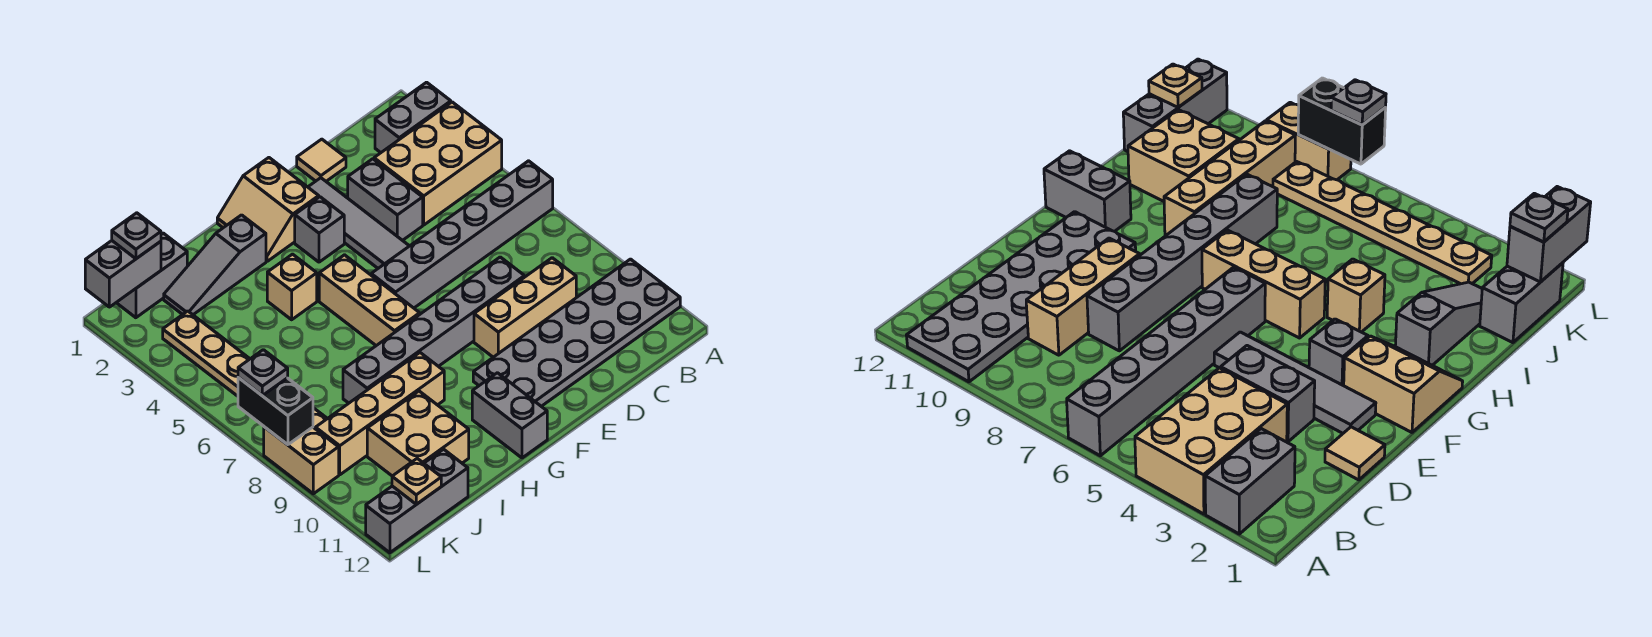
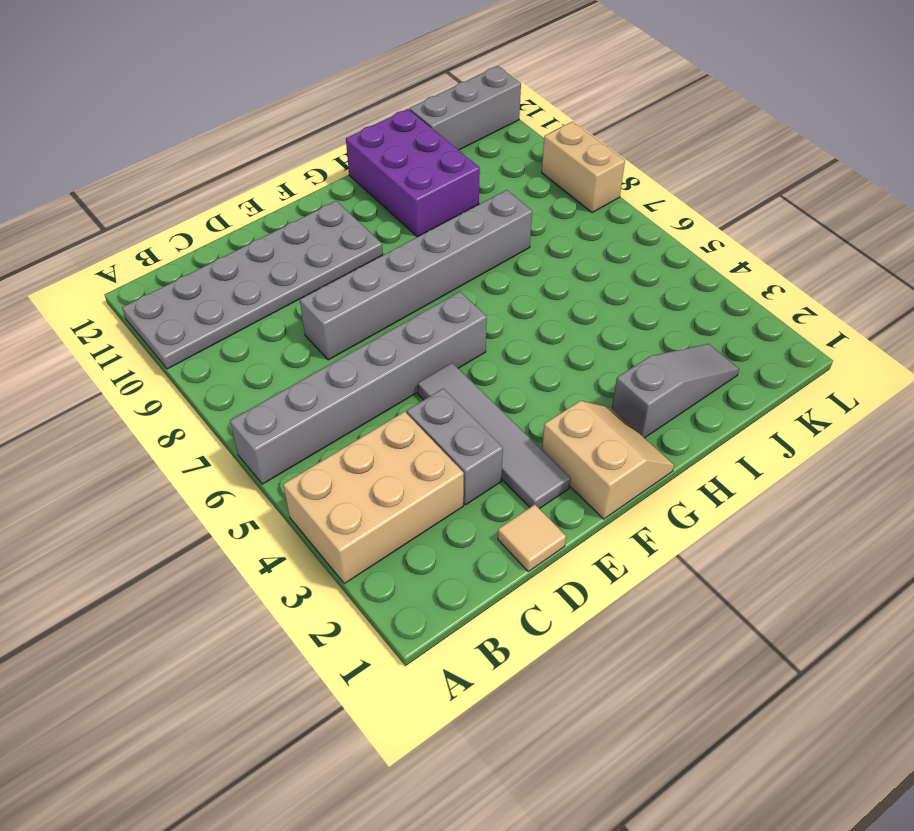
purple 2x3 brick [346,109,480,237] -> tan 2x2 brick [367,391,469,476]
none -> grey 1x2 brick [375,82,451,153]
none -> tan 1x3 brick [474,258,576,357]
none -> grey 1x1 brick [295,197,344,262]

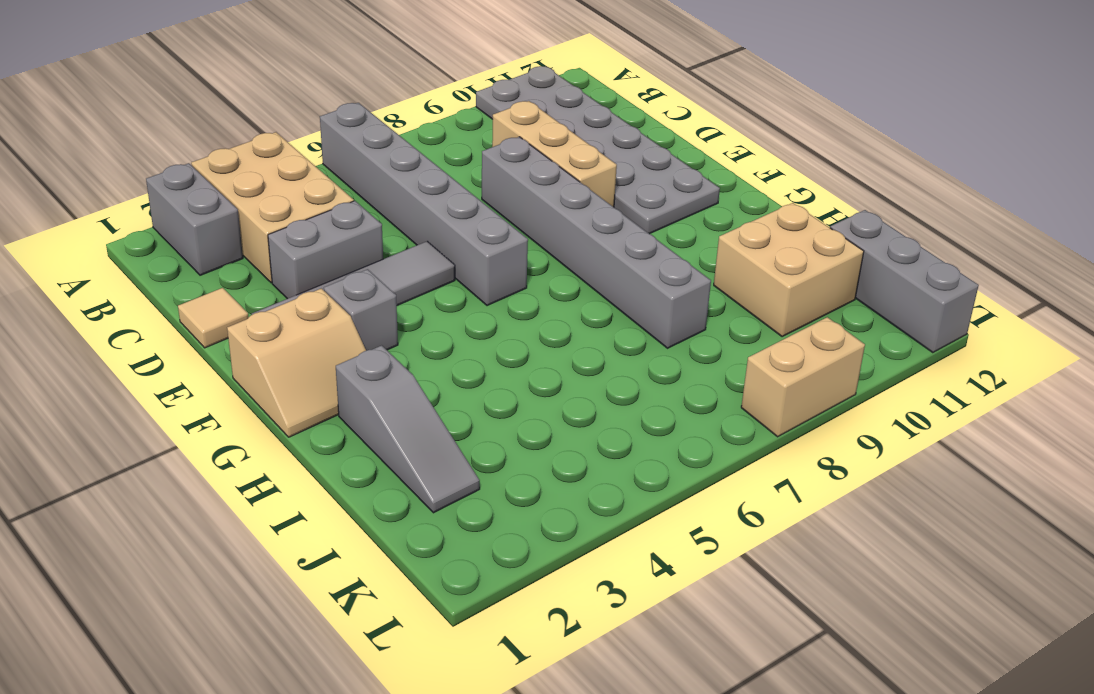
none -> tan 1x3 brick [319,255,420,346]
none -> grey 1x2 brick [472,373,547,458]
none -> tan 1x1 brick [267,254,317,320]

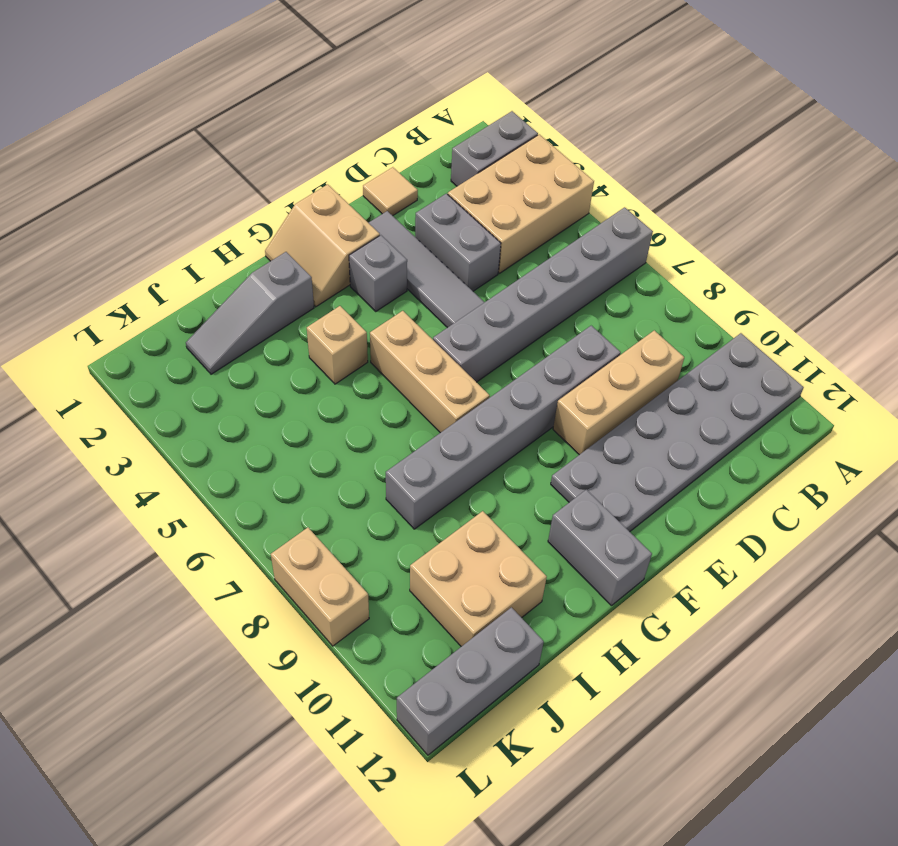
none -> tan 1x4 brick [316,353,444,475]
none -> grey 1x2 brick [116,233,187,318]
none -> tan 1x6 plate [163,311,327,429]

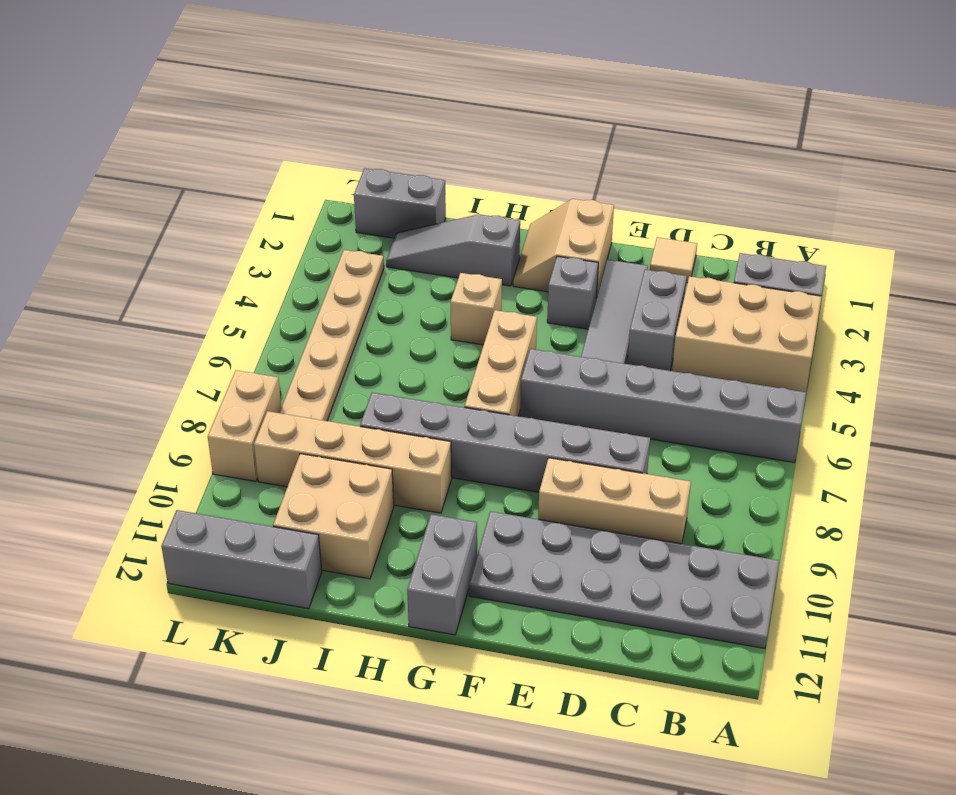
none -> grey 1x2 brick [85,241,161,307]
none -> tan 1x1 plate [392,458,441,504]
none -> black 1x2 brick [238,378,313,445]

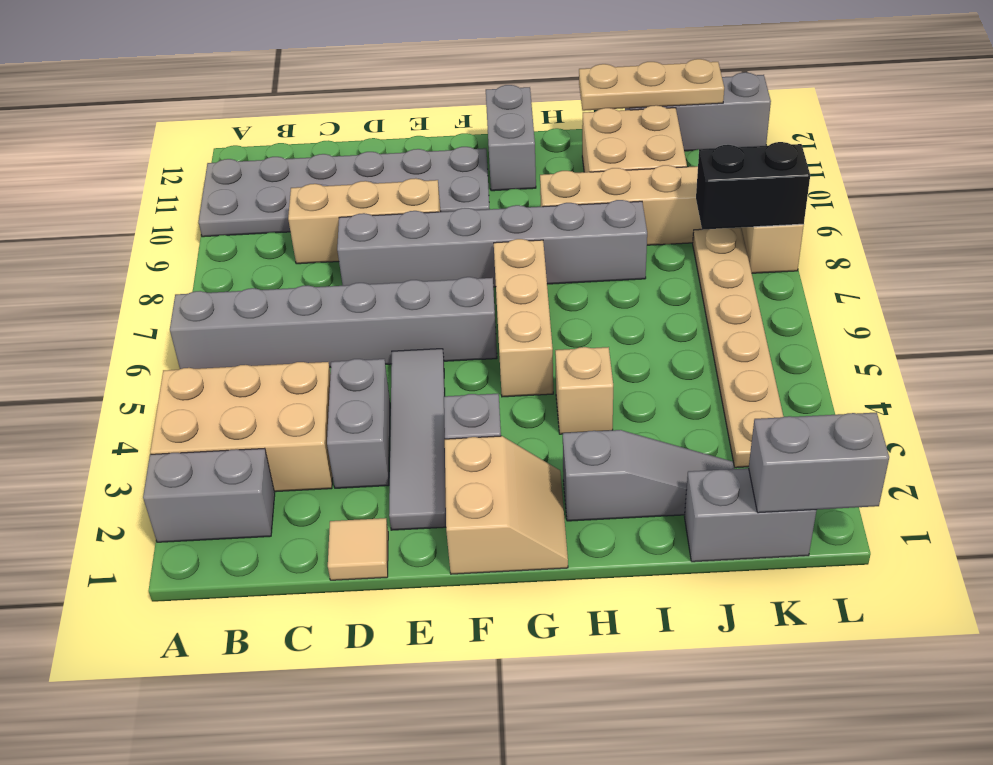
tan 1x3 plate [579,59,724,111] -> tan 1x1 plate [392,458,441,504]
black 1x2 brick [696,142,810,230] -> black 1x2 brick turned to [238,378,313,445]
none -> grey 1x1 plate [112,213,161,259]
none -> grey 1x1 plate [238,350,288,395]

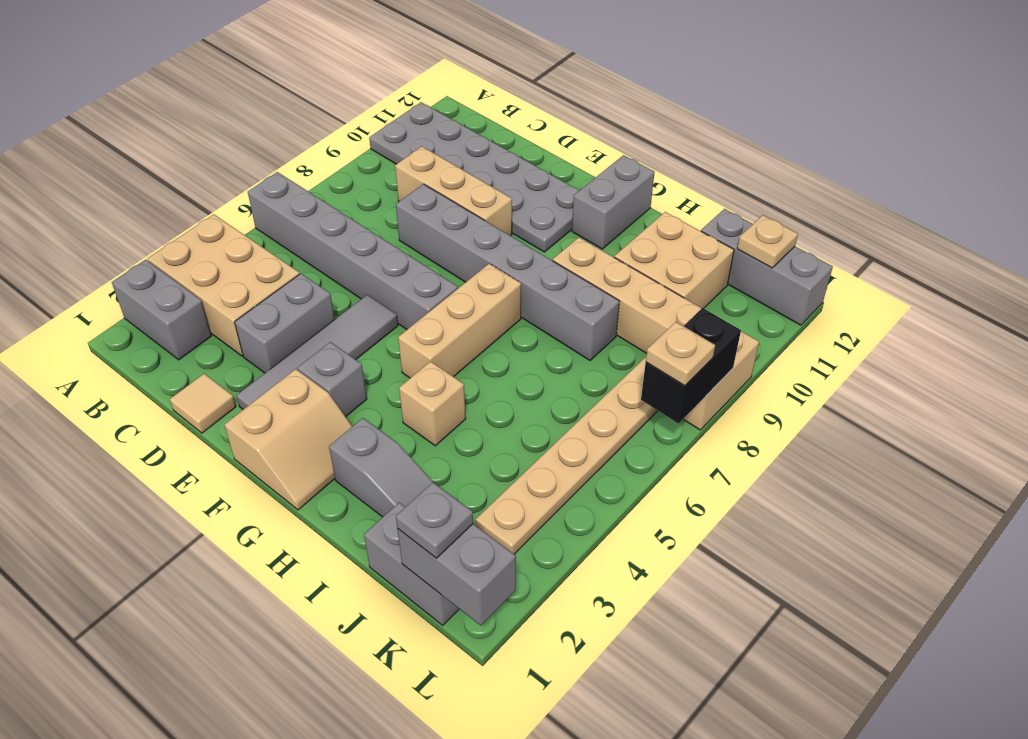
tan 1x1 plate [646,322,715,386] -> grey 1x1 plate [238,350,288,395]

